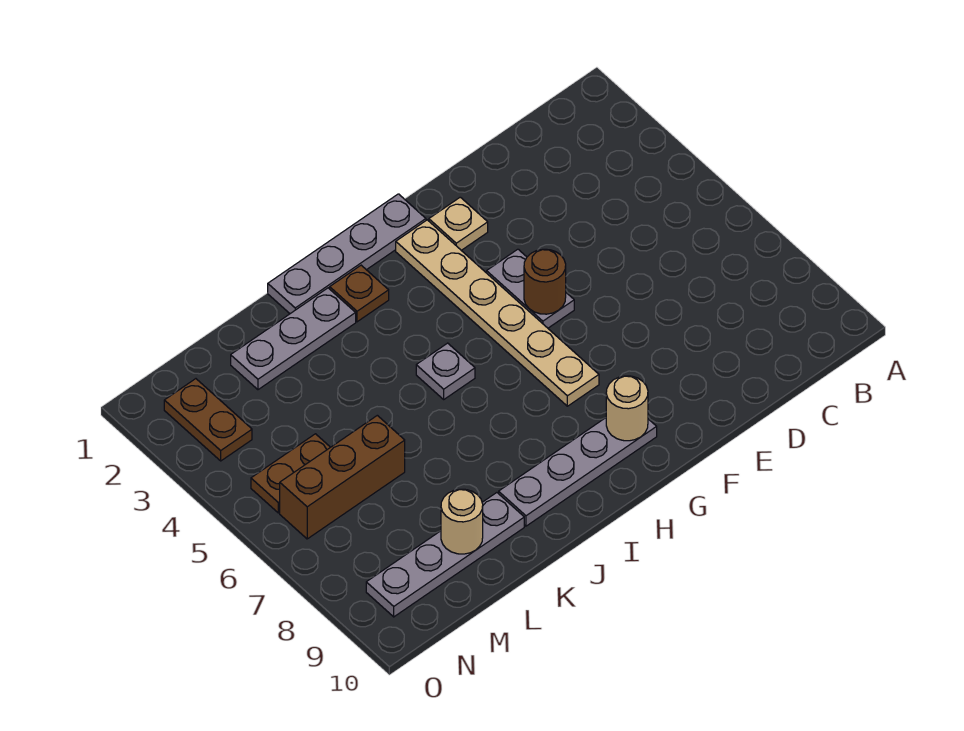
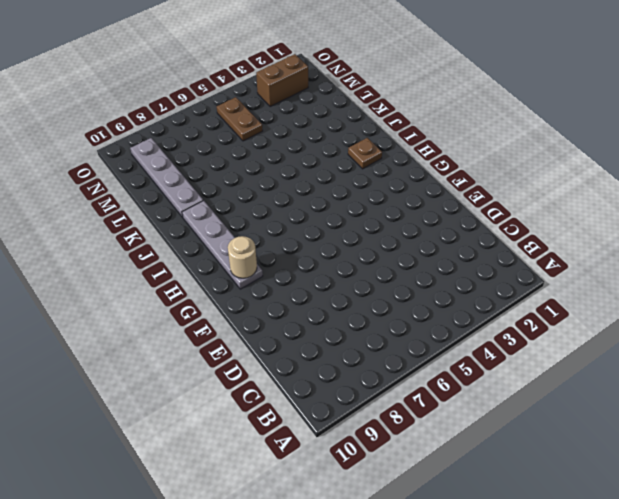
brown 1x2 brick [256,54,308,106] -> brown 1x2 plate [164,379,252,461]
none -> tan 1x1 plate [429,197,488,250]
none -> grey 1x2 plate [487,249,574,328]
none -> grey 1x4 plate [268,194,426,314]

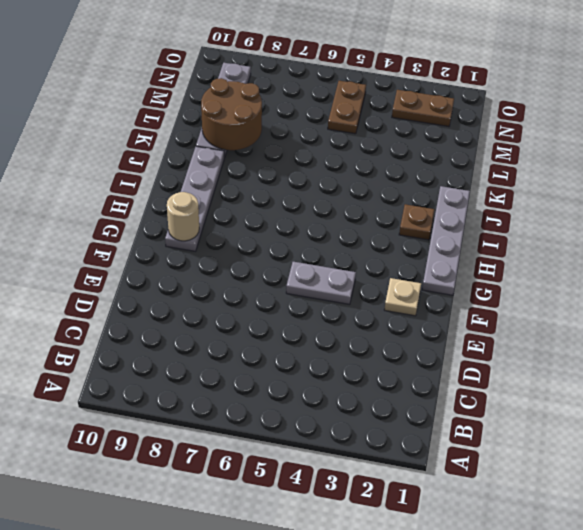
brown 2x2 round brick [201,78,262,150] -> tan 1x1 round brick [441,489,483,554]
none -> tan 1x6 plate [396,220,599,406]
none -> grey 1x1 plate [416,343,475,399]
none -> grey 1x3 plate [231,288,356,390]

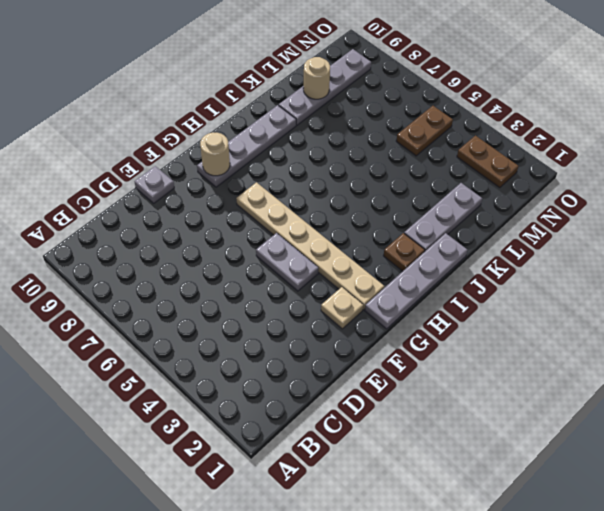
grey 1x1 plate [134,166,174,203] -> grey 1x1 plate moved to [416,343,475,399]
none -> brown 1x3 brick [280,415,405,539]
none -> brown 1x1 round brick [524,249,566,314]

